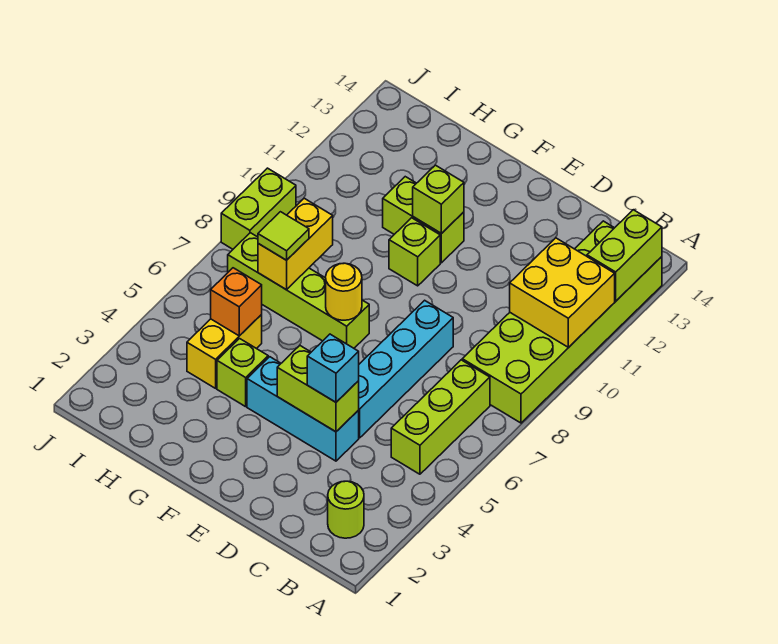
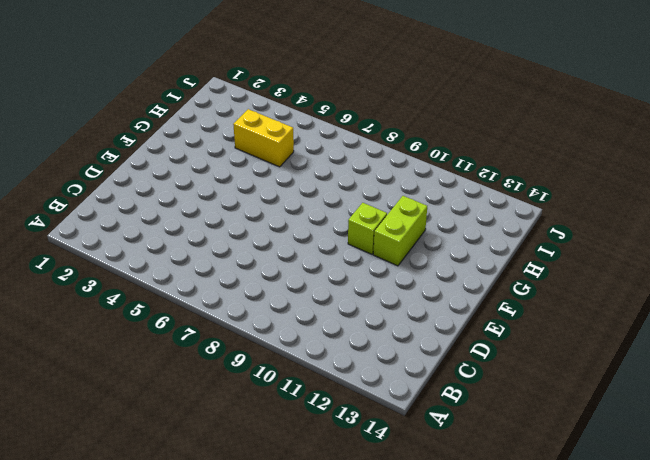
none -> lime 2x6 brick [462,221,662,423]
none -> lime 1x1 round brick [328,481,364,538]
none -> lime 1x3 brick [391,360,490,474]

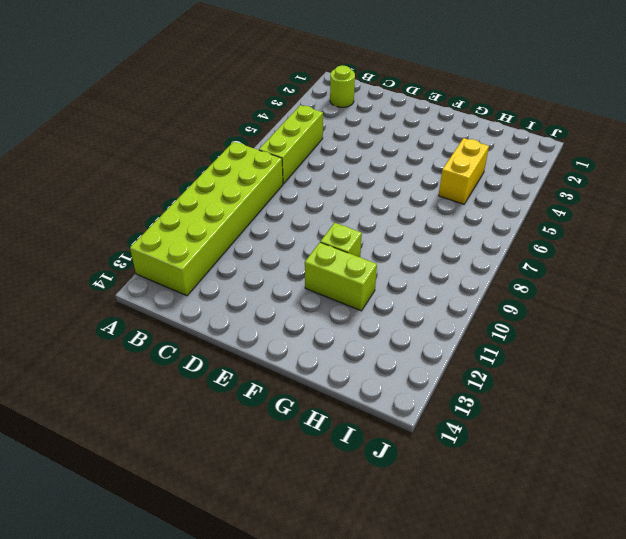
none -> cyan 1x3 brick [247,357,359,461]
none -> cyan 1x4 brick [359,300,453,438]
none -> lime 1x4 brick [228,233,369,348]

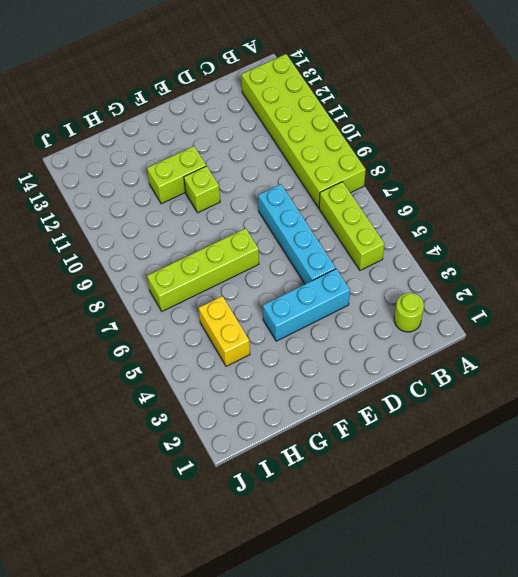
none -> lime 1x1 brick [217,339,268,407]
none -> lime 1x2 brick [221,168,296,249]
none -> yellow 2x2 brick [510,238,615,347]

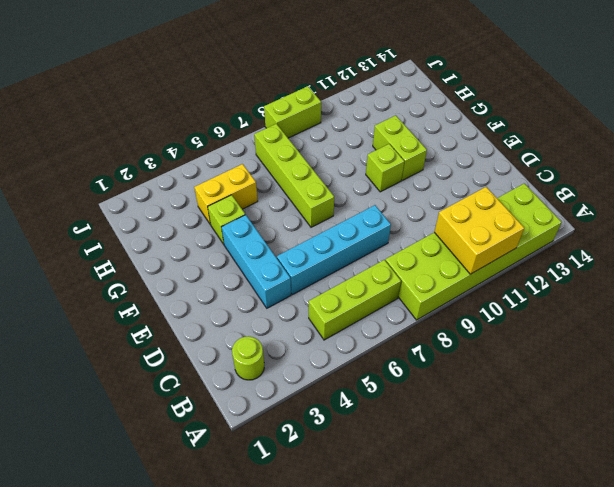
none -> lime 1x2 brick [587,210,662,301]
none -> lime 1x2 brick [277,346,359,432]
none -> yellow 1x1 round brick [326,263,362,320]

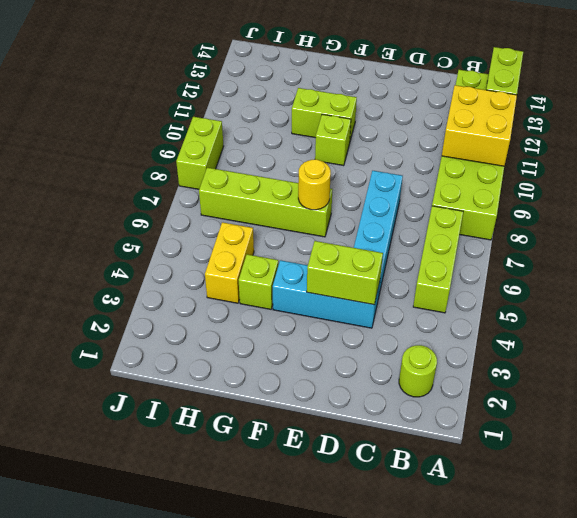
none -> lime 1x1 brick [413,165,464,234]
none -> orange 1x1 brick [211,268,262,336]
none -> yellow 1x2 brick [258,198,333,290]

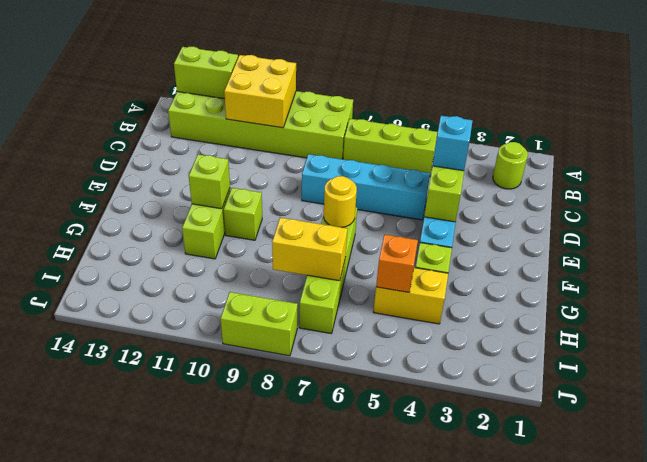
none -> lime 1x1 tile [258,212,309,260]

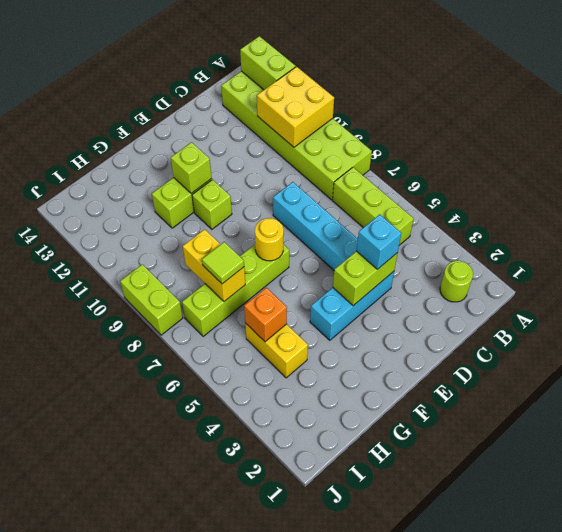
none -> lime 1x1 brick [217,339,268,407]

